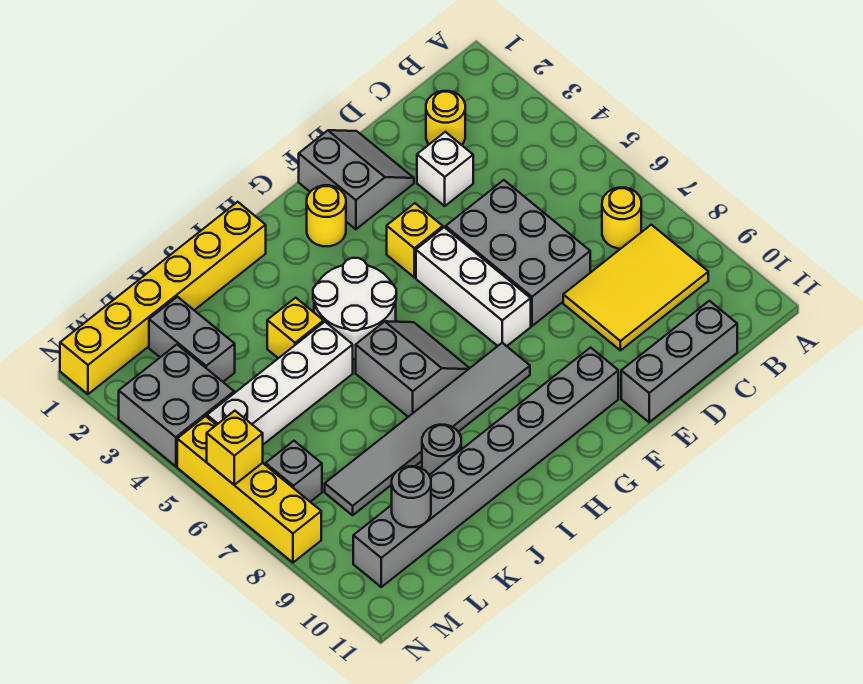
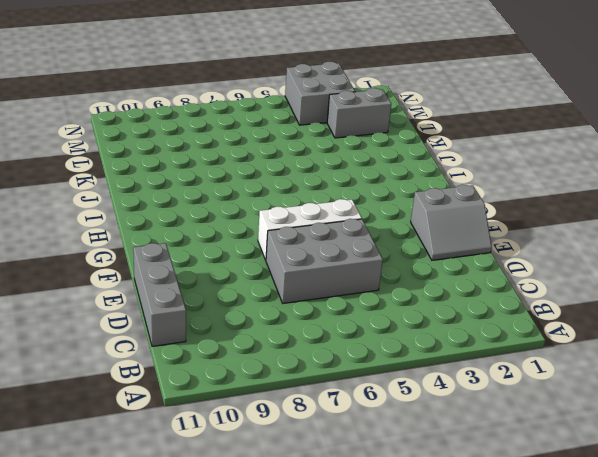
none -> yellow 1x1 round brick [602,188,641,249]
none -> yellow 2x3 tile [563,225,708,350]
none -> yellow 1x1 round brick [426,91,465,145]

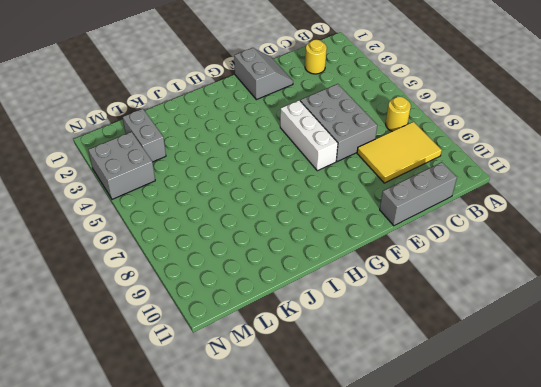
none -> white 1x1 brick [417,132,473,206]
none -> yellow 1x1 brick [387,203,443,277]
none -> grey 1x8 brick [353,348,618,587]

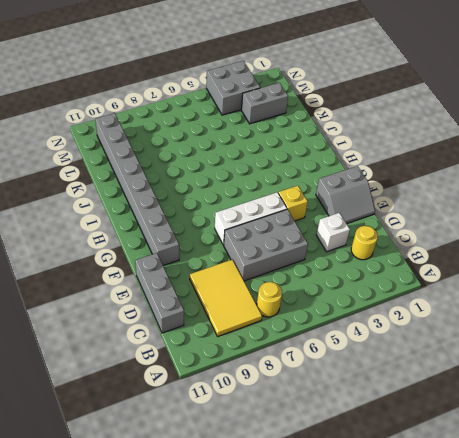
none -> yellow 1x1 round brick [307,185,346,246]
none -> grey 1x6 tile [325,343,530,515]
none -> white 2x2 round brick [313,258,396,359]

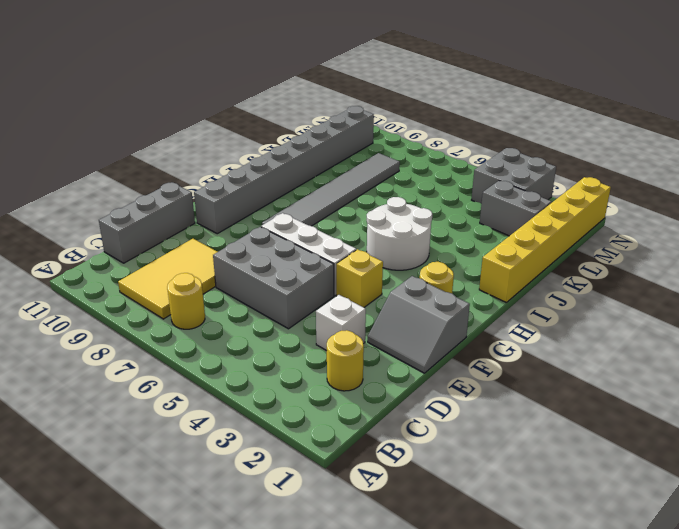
none -> grey 2x2 slope [356,321,470,417]
none -> yellow 1x1 brick [267,298,324,358]
none -> white 1x4 brick [207,322,353,444]

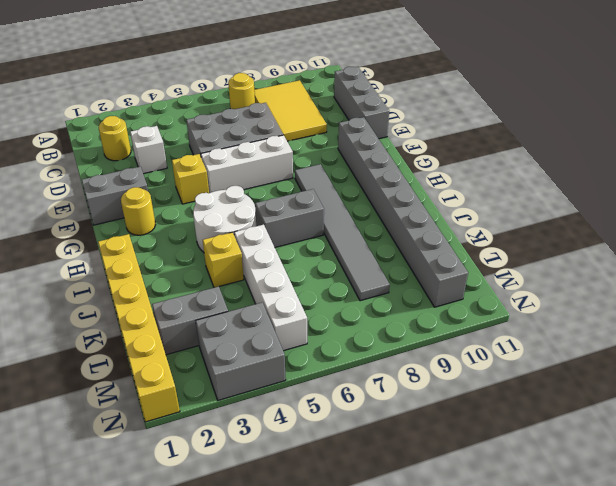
none -> grey 1x1 round brick [422,425,461,475]
none -> grey 1x1 brick [266,441,322,502]
none -> yellow 1x4 brick [177,416,321,563]

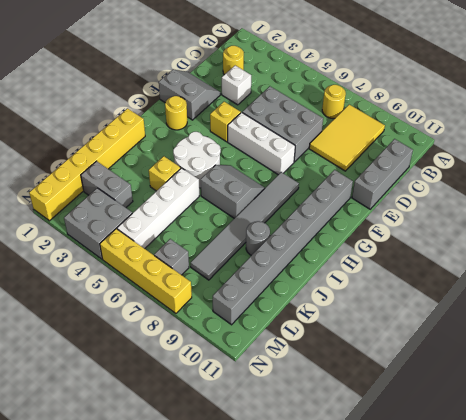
none -> grey 1x1 round brick [392,466,431,527]
none -> yellow 1x1 brick [207,411,263,485]

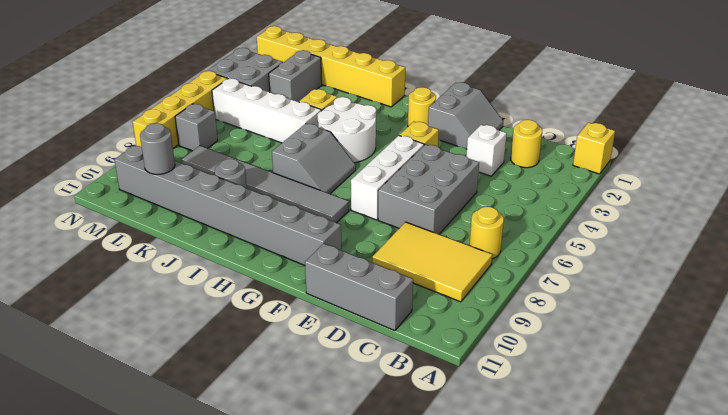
yellow 1x1 brick [573,123,615,174] -> yellow 1x1 brick moved to [207,411,263,485]

